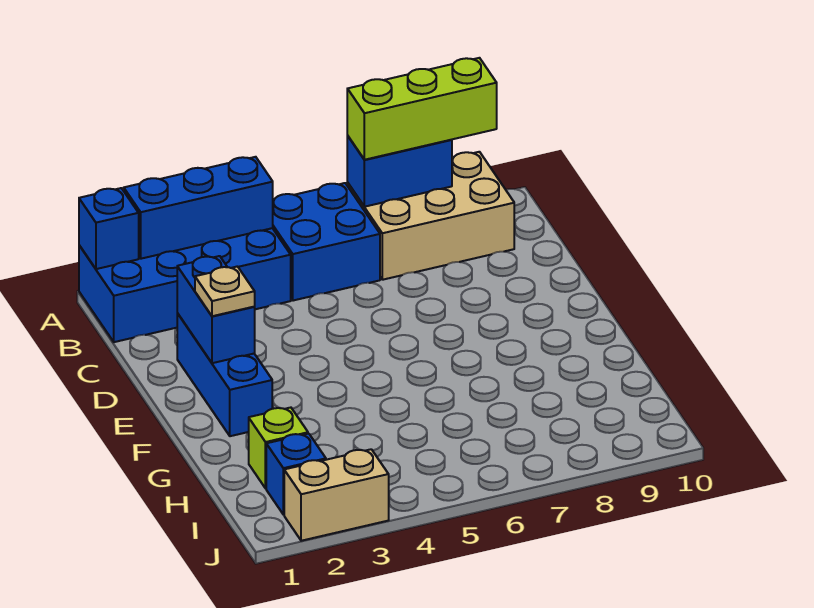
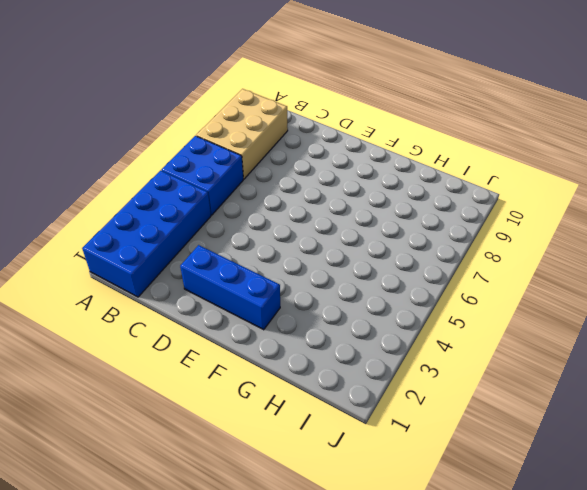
none -> lime 1x1 brick [249,408,308,488]
none -> blue 1x1 brick [266,434,326,515]
none -> tan 1x2 brick [284,449,389,541]

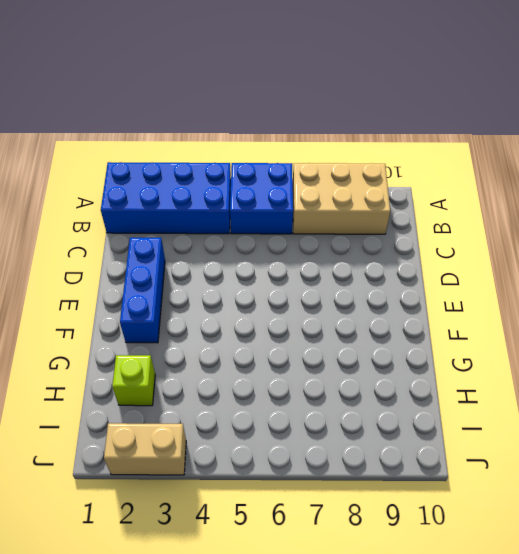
none -> blue 1x1 brick [266,434,326,515]
none -> blue 1x1 brick [79,188,139,269]
none -> blue 1x3 brick [124,157,273,259]

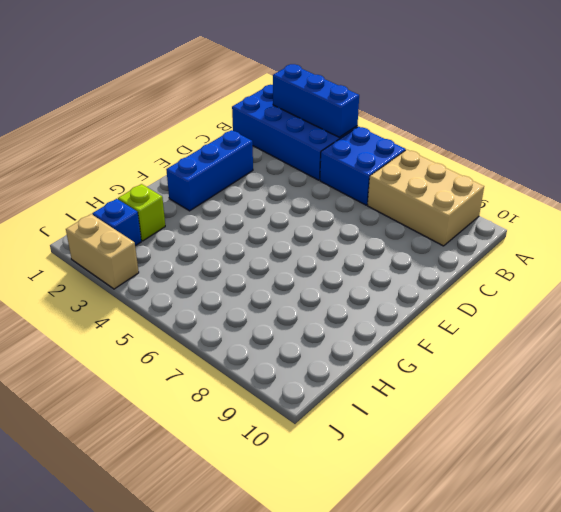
none -> blue 1x1 brick [79,188,139,269]
none -> blue 1x2 brick [347,136,452,207]
none -> blue 1x2 brick [177,256,255,363]

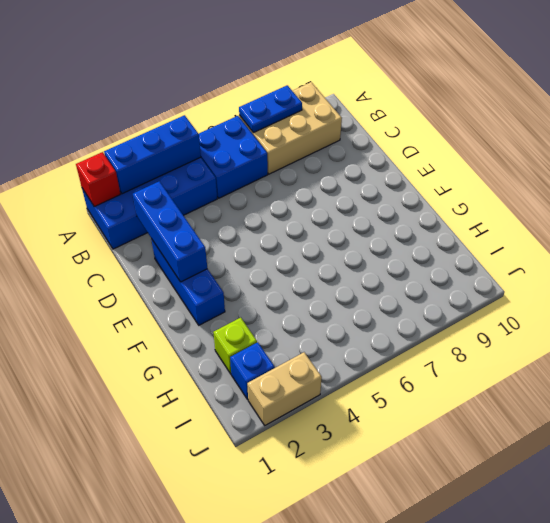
red 1x1 brick [76,152,120,207] -> blue 1x1 brick [79,188,139,269]
blue 1x2 plate [239,85,302,133] -> blue 1x2 brick [347,136,452,207]
blue 1x3 brick [133,181,207,282] -> blue 1x2 brick [177,256,255,363]
none -> lime 1x3 brick [347,58,497,160]
none -> tan 1x1 plate [195,266,255,316]

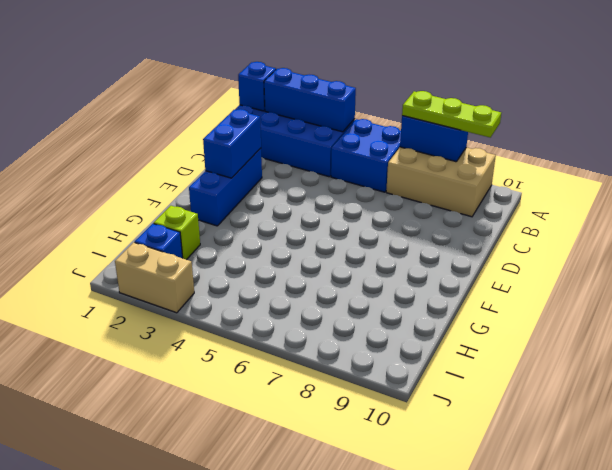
lime 1x3 plate [402,91,501,138] -> lime 1x3 brick [347,58,497,160]
none -> tan 1x1 plate [195,266,255,316]

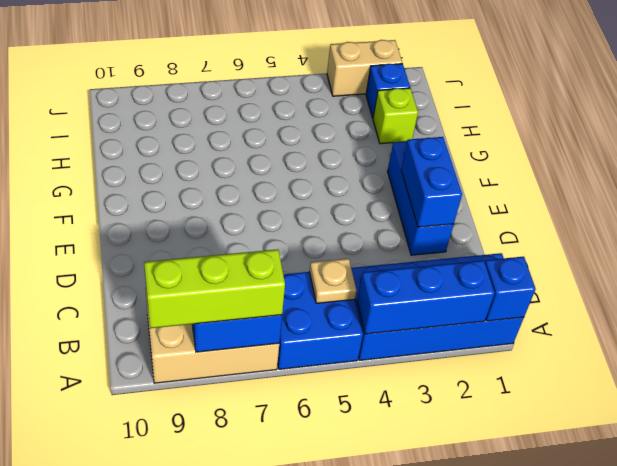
tan 1x1 plate [309,259,356,303] -> tan 1x1 plate moved to [195,266,255,316]

